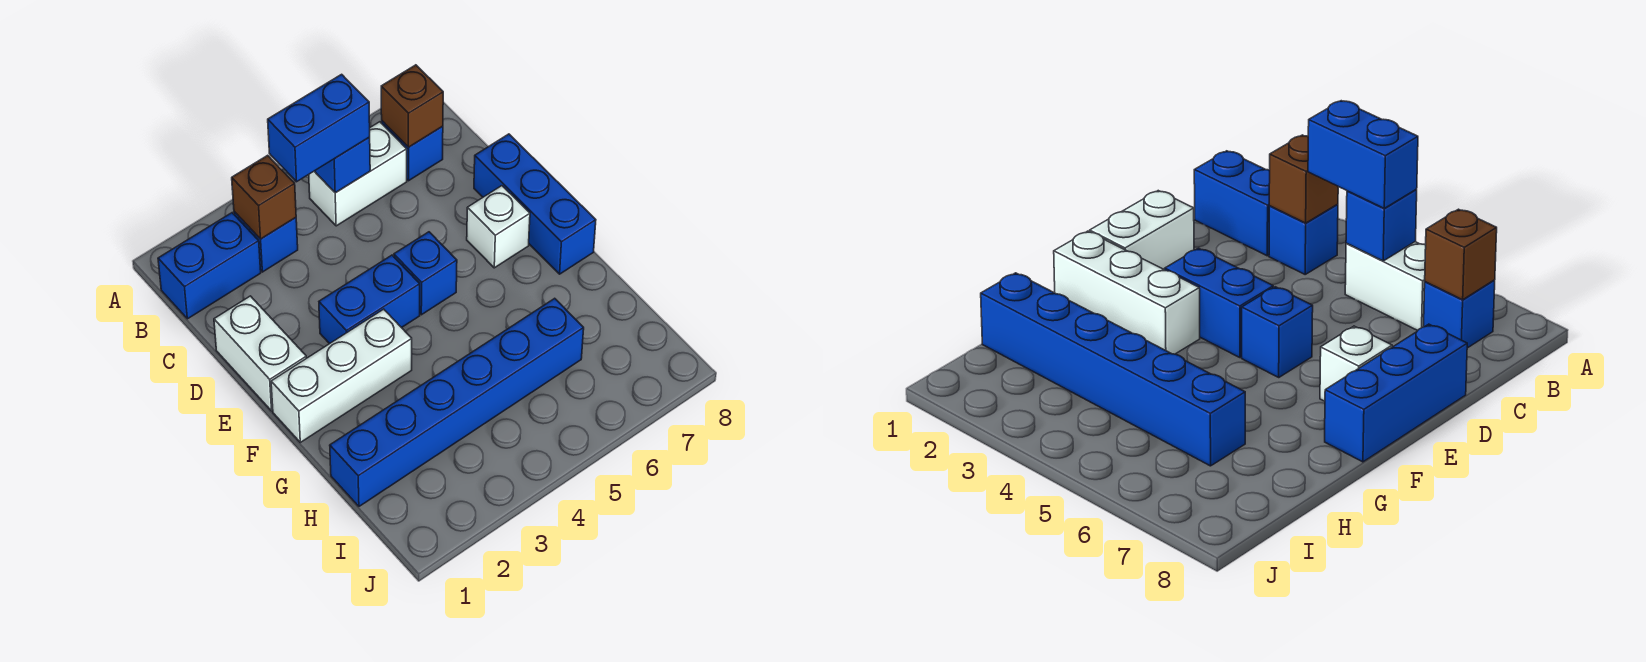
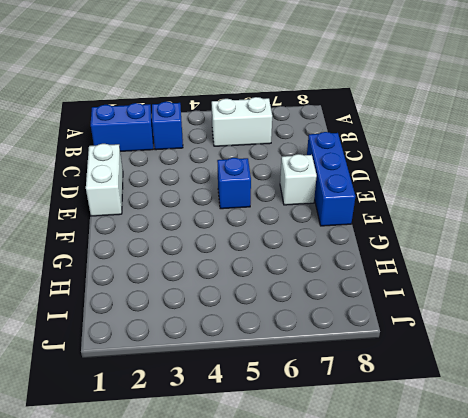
none -> blue 1x1 brick [382,121,443,181]
none -> blue 1x2 brick [319,255,420,344]
none -> white 1x3 brick [271,309,412,442]

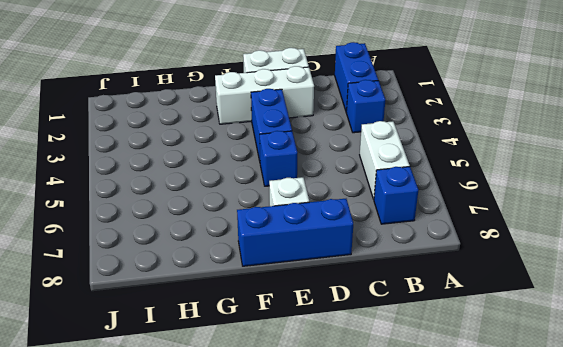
white 1x3 brick [215,66,314,124] -> white 1x3 brick turned to [271,309,412,442]
none -> blue 1x6 brick [330,298,584,506]
none -> brown 1x1 brick [232,155,296,239]
none -> blue 1x1 brick [315,137,370,193]

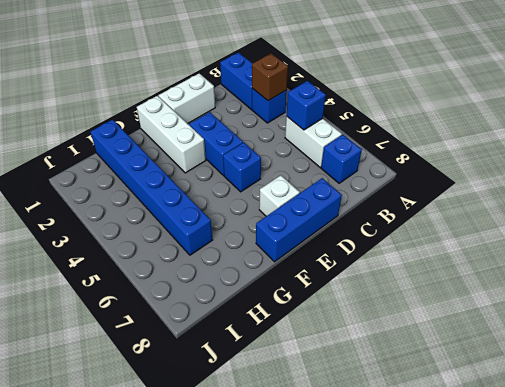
none -> brown 1x1 brick [381,65,443,147]
none -> blue 1x2 brick [268,74,370,182]

